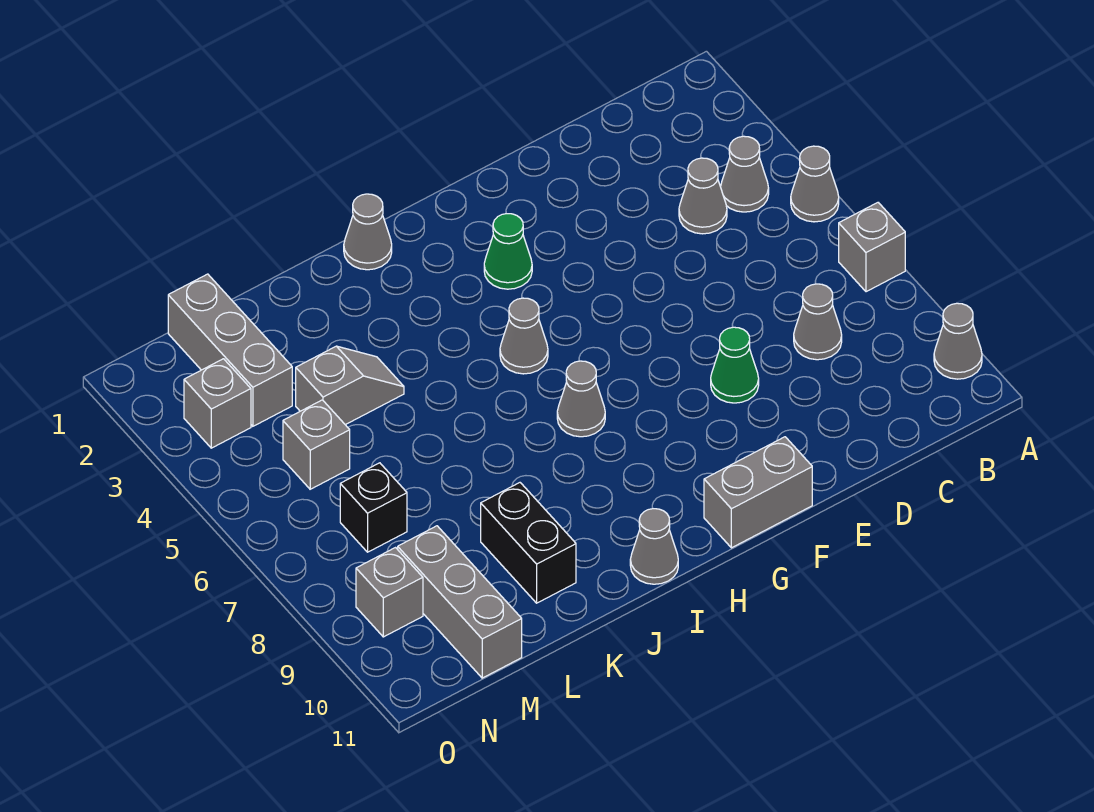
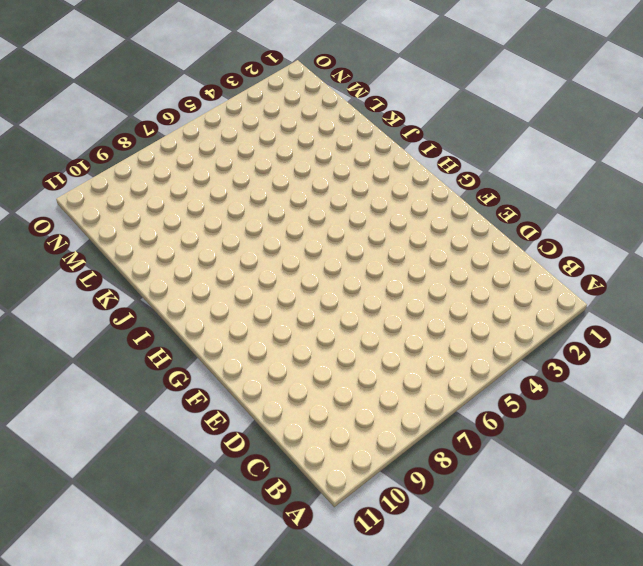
none -> grey 1x1 cone [791,146,839,222]
none -> grey 1x1 brick [839,203,905,292]
none -> grey 1x1 cone [934,303,982,379]

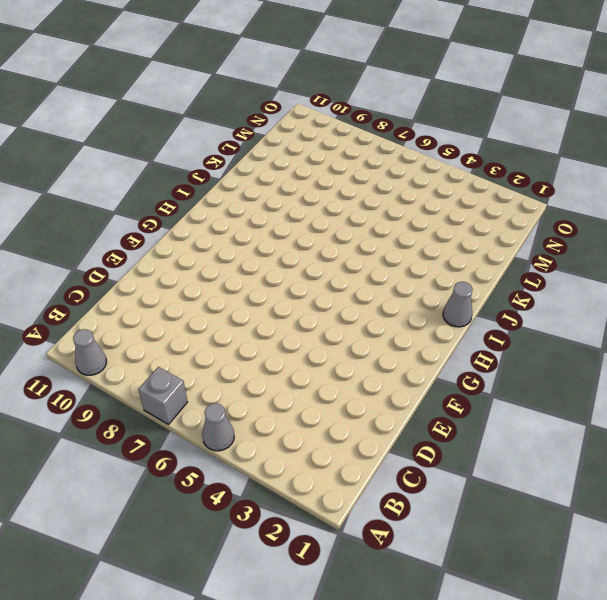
none -> grey 1x1 cone [721,136,769,212]
none -> grey 1x1 cone [679,158,727,234]
none -> grey 1x1 cone [794,284,842,360]

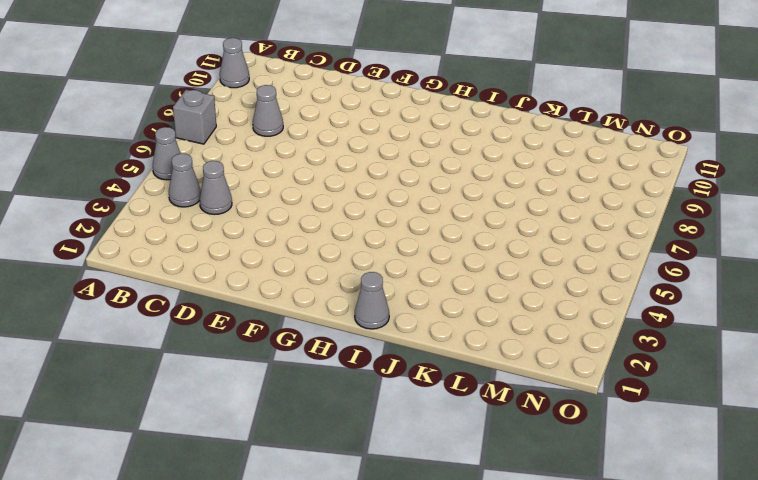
none -> green 1x1 cone [711,327,759,403]
none -> grey 1x2 brick [704,437,812,548]
none -> green 1x1 cone [484,214,532,289]

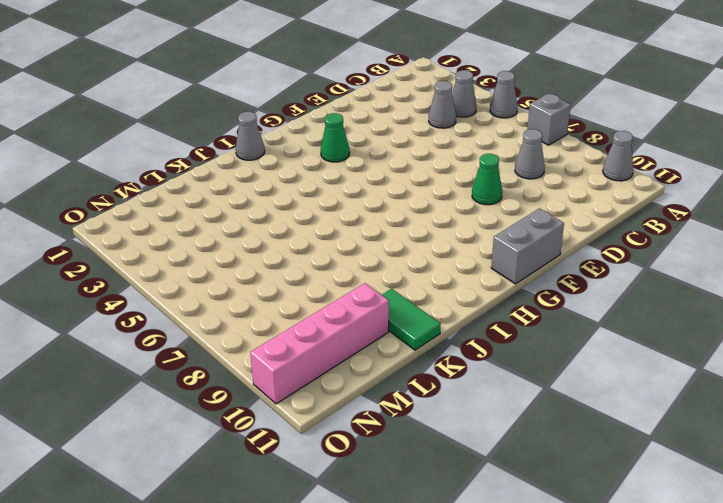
green 1x2 tile [382,289,441,350] -> black 1x2 brick [481,483,576,603]
pink 1x4 brick [250,283,389,404] -> grey 1x3 brick [398,526,522,678]
none -> grey 1x1 cone [500,298,548,374]
none -> grey 1x1 cone [557,361,605,437]
none -> grey 1x1 cone [630,508,678,584]

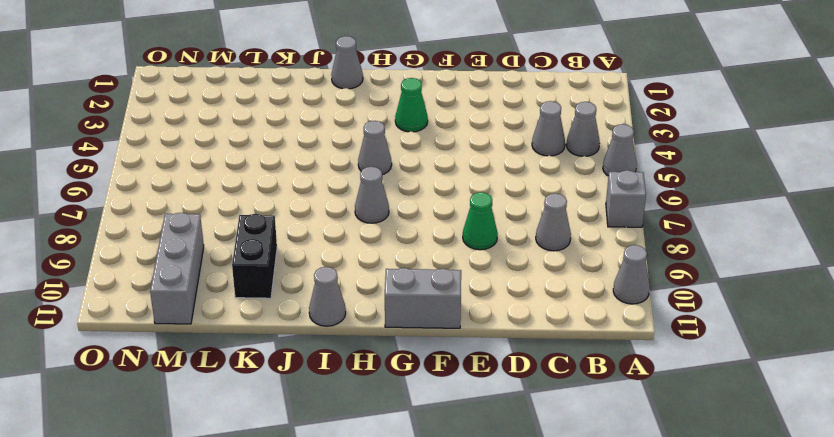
none -> grey 1x2 slope [296,346,404,425]
none -> grey 1x3 brick [168,274,292,426]
none -> grey 1x1 brick [283,400,350,489]

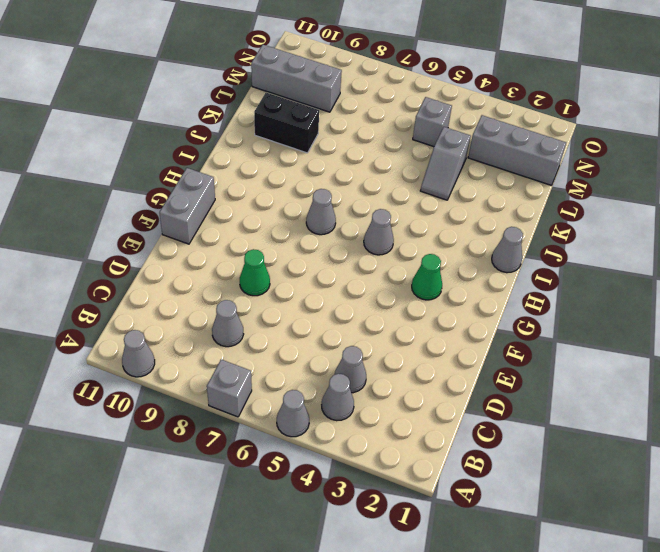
none -> grey 1x1 cone [630,508,678,584]
none -> black 1x1 brick [340,463,407,552]
none -> grey 1x1 brick [184,359,251,448]

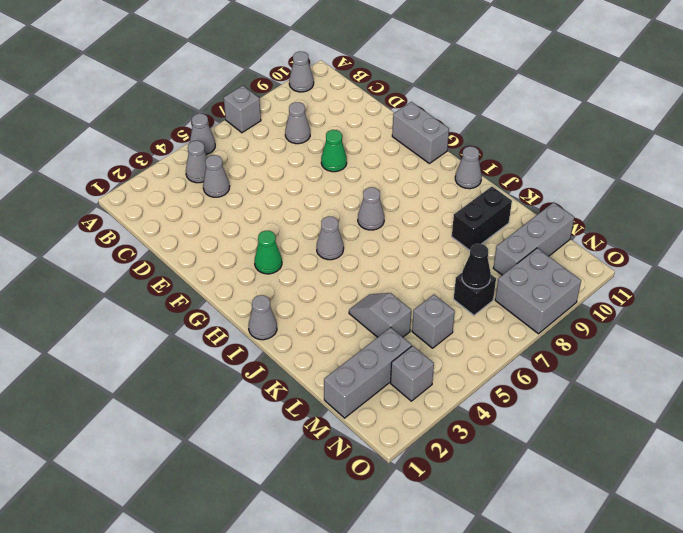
black 1x1 cone [462,244,491,289] -> none
grey 2x2 brick [495,248,581,334] -> grey 1x1 brick [356,548,423,637]

